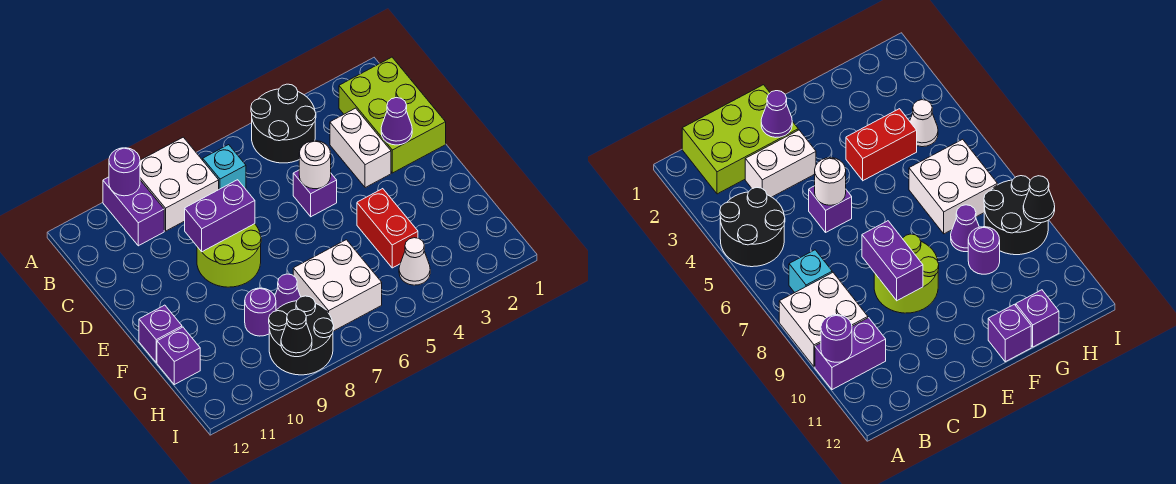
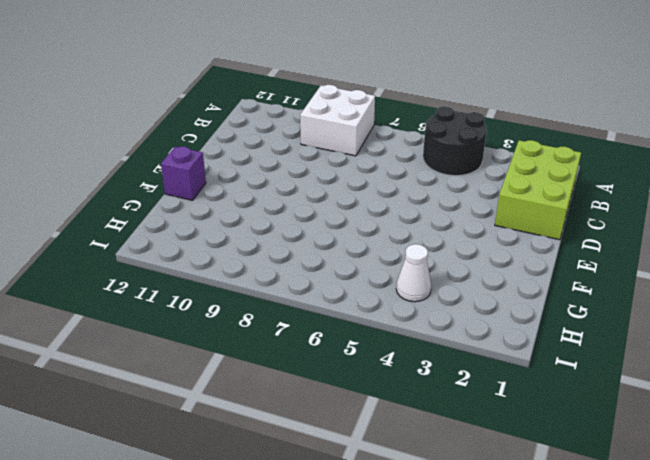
none -> purple 1x2 brick [103,177,164,246]
none -> cyan 1x1 brick [203,145,246,189]
none -> white 1x2 brick [330,108,391,188]

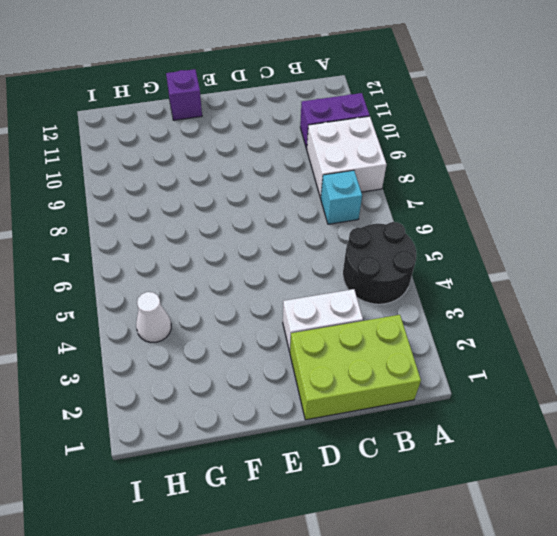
none -> purple 1x1 brick [293,170,337,217]
none -> lime 2x2 round brick [197,224,261,287]
none -> red 1x2 brick [357,189,418,268]

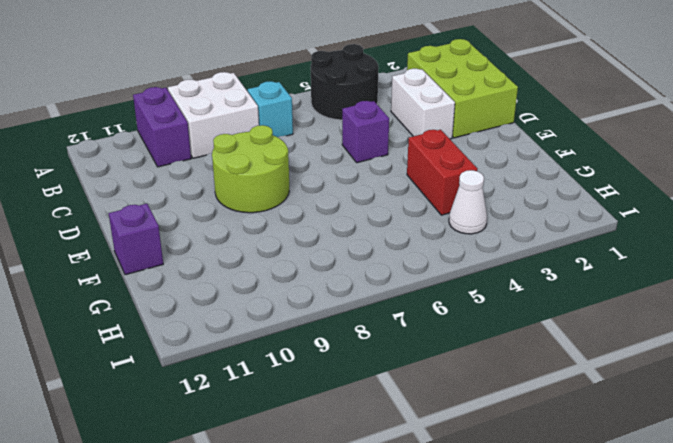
none -> white 2x2 brick [293,240,382,331]
none -> purple 1x1 cone [275,274,301,310]
none -> purple 1x1 round brick [245,288,276,336]

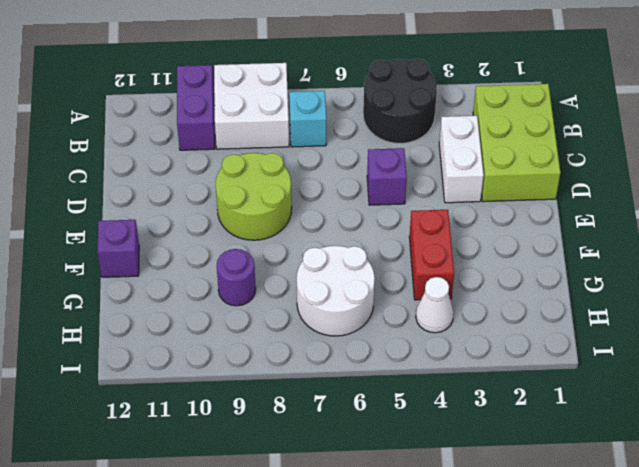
white 2x2 round brick [297,246,375,336] -> white 2x2 brick [293,240,382,331]
none -> purple 1x1 cone [275,274,301,310]
none -> purple 1x1 brick [157,327,200,385]
none -> black 2x2 round brick [269,296,334,375]

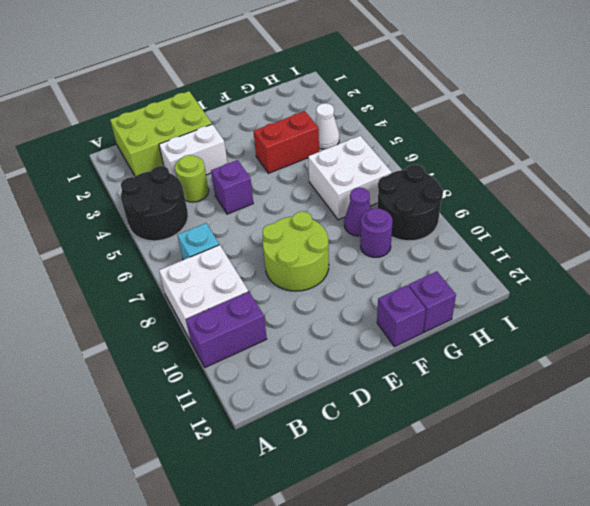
lime 1x1 round brick [175,155,209,202] -> none
none -> purple 1x1 round brick [109,148,140,196]
none -> purple 1x1 cone [381,98,412,145]
none -> white 1x1 round brick [299,141,331,189]

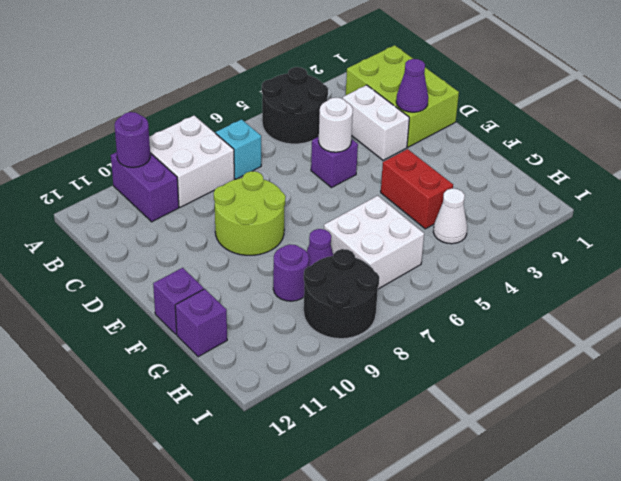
none -> purple 1x2 brick [185,180,255,252]
none -> black 1x1 cone [281,309,312,357]

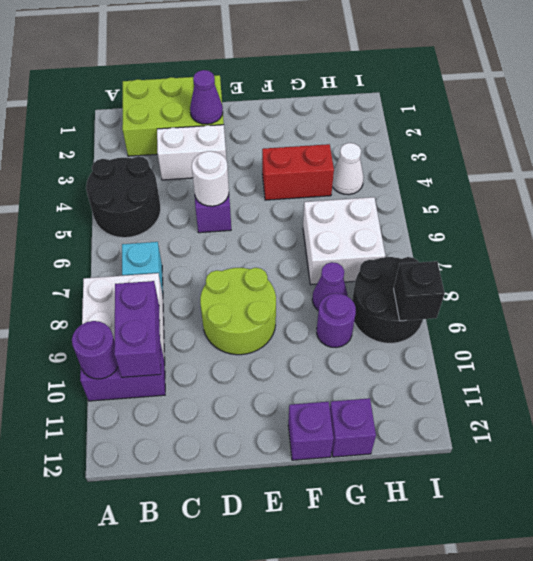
purple 1x2 brick [114,281,161,377] -> purple 1x2 brick moved to [185,180,255,252]
black 1x1 brick [394,261,445,321] -> black 1x1 cone [281,309,312,357]

